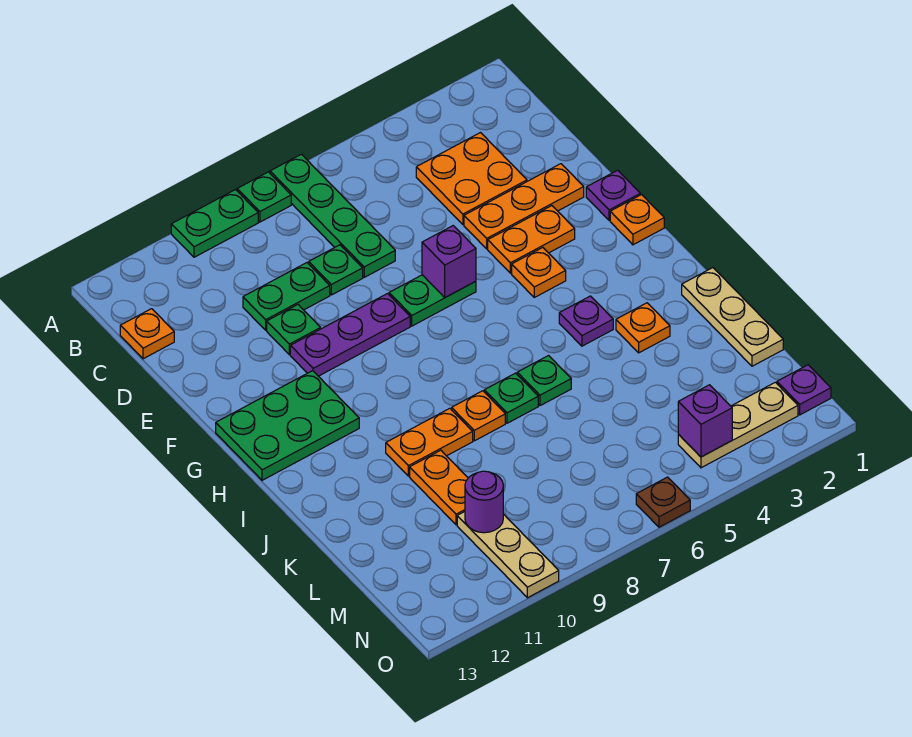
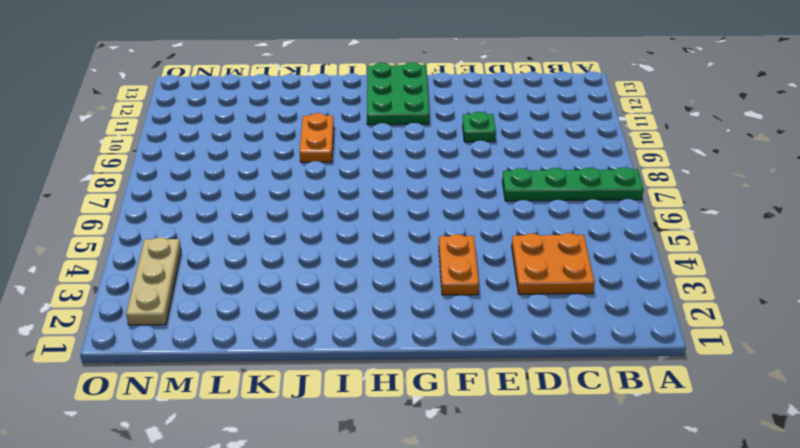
none -> green 1x1 plate [237,172,291,222]
none -> green 1x2 plate [171,190,258,257]
none -> orange 1x1 plate [120,309,174,359]
none -> green 1x1 plate [309,245,363,295]

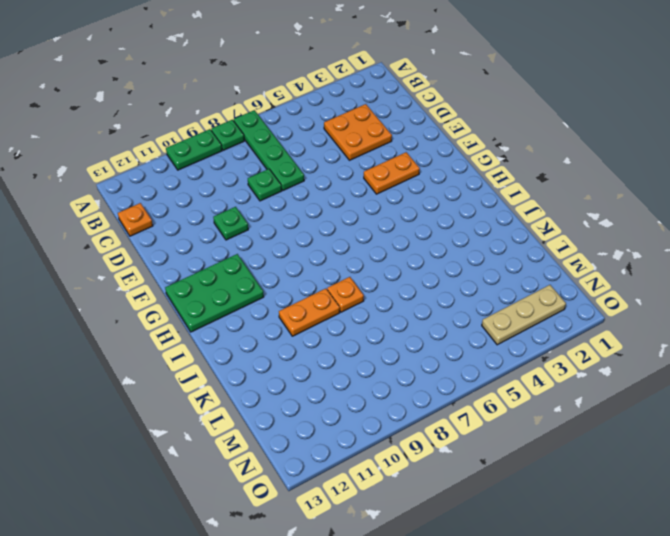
none -> green 1x2 plate [243,263,330,330]
none -> orange 1x3 plate [464,164,584,249]
none -> purple 1x1 plate [586,170,640,220]
none -> green 1x2 plate [389,275,476,326]

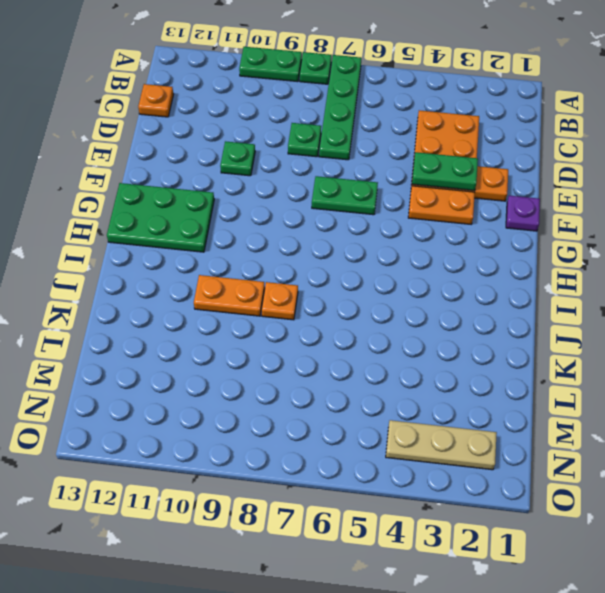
green 1x2 plate [412,152,478,191] -> green 1x2 plate moved to [243,263,330,330]
none -> purple 1x3 plate [290,294,410,376]
none -> orange 1x1 plate [610,195,664,245]
none -> orange 1x1 plate [512,247,566,297]
none -> purple 1x1 plate [559,296,613,346]

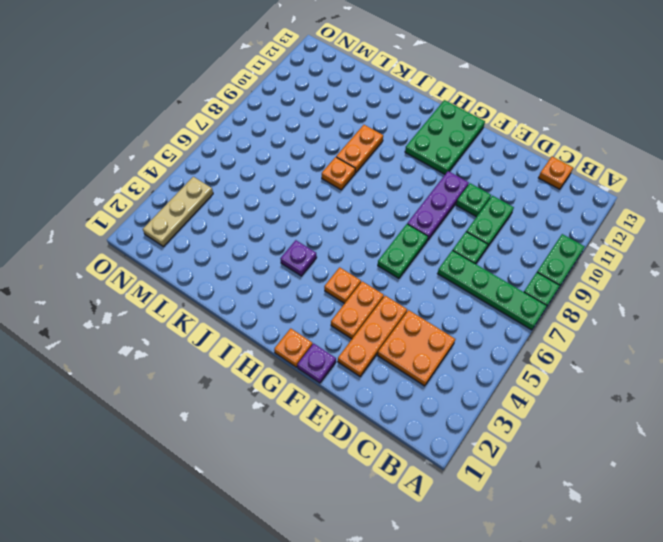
none -> tan 1x3 plate [682,268,783,366]
none -> orange 1x1 plate [616,303,670,353]
none -> green 1x1 plate [517,356,571,406]
none -> green 1x1 plate [484,373,538,423]

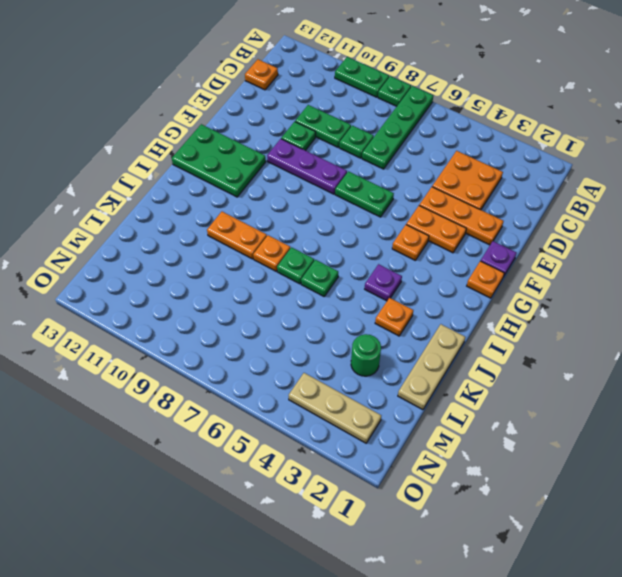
green 1x1 round brick [351,334,381,376] -> none
none -> orange 1x2 plate [410,450,468,525]
none -> tan 1x3 plate [457,512,559,598]
none -> purple 1x1 plate [777,365,831,415]
none -> brown 1x1 plate [636,477,690,527]

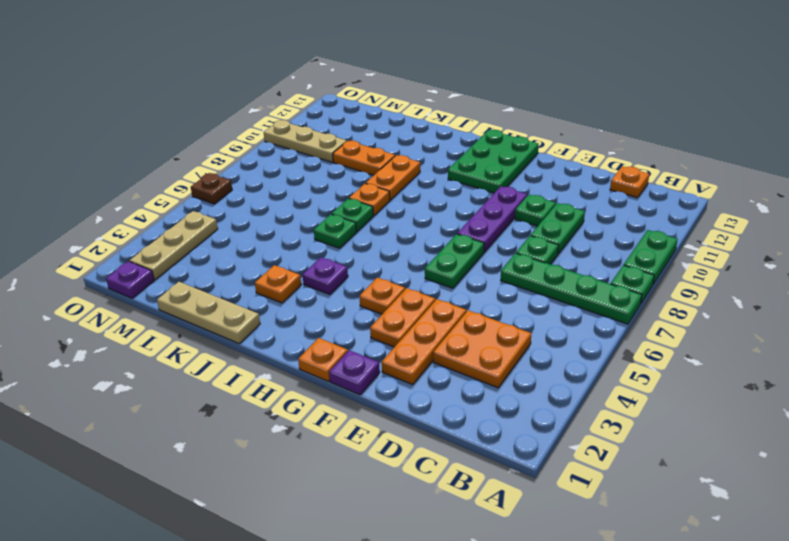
none -> purple 1x1 brick [422,226,476,297]
none -> purple 1x1 round brick [465,471,503,533]
none -> purple 1x1 brick [678,385,732,457]

